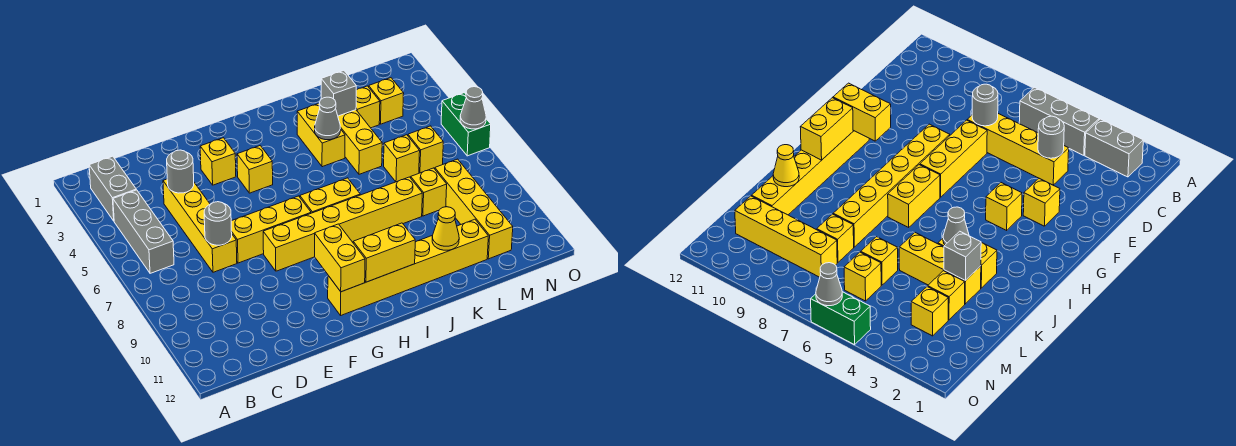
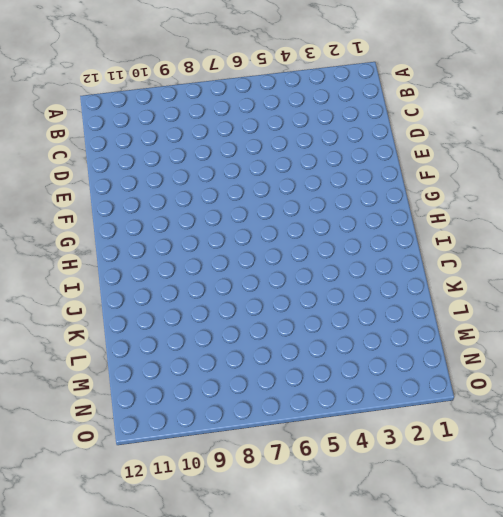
none -> grey 1x2 brick [89,156,136,221]
none -> grey 1x3 brick [113,190,174,273]
none -> yellow 1x4 brick [163,179,237,272]

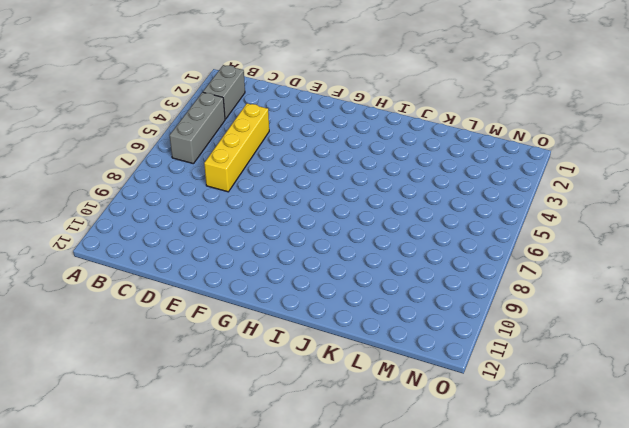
none -> yellow 1x3 brick [231,196,311,263]
none -> yellow 1x1 brick [200,138,236,185]
none -> yellow 1x6 brick [263,177,422,271]

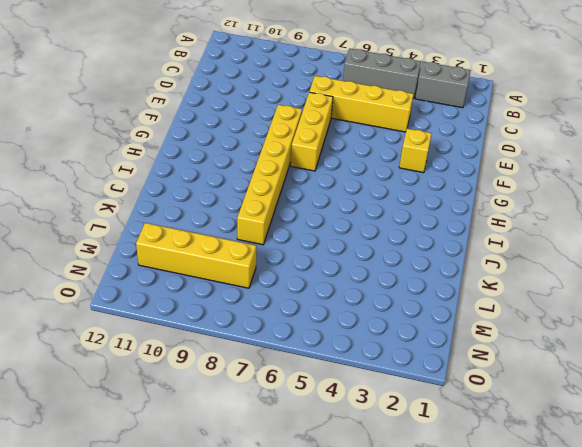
none -> yellow 1x1 brick [237,146,273,193]
none -> yellow 1x6 brick [328,219,488,315]
none -> yellow 1x2 brick [300,178,360,213]

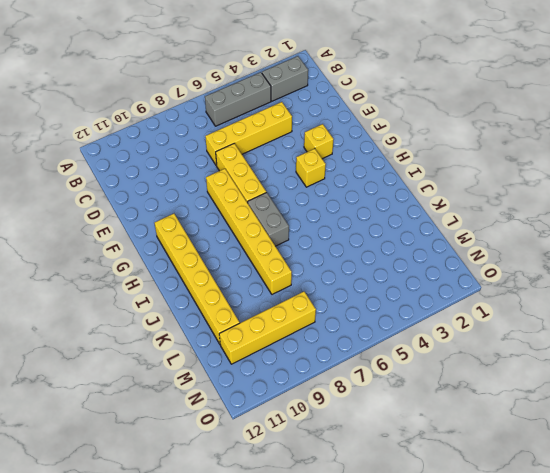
grey 1x2 brick [248,192,289,246] -> yellow 1x2 brick [300,178,360,213]
none -> yellow 1x2 brick [297,104,345,167]
none -> yellow 1x3 brick [338,110,382,174]
none -> yellow 1x1 brick [356,86,380,128]

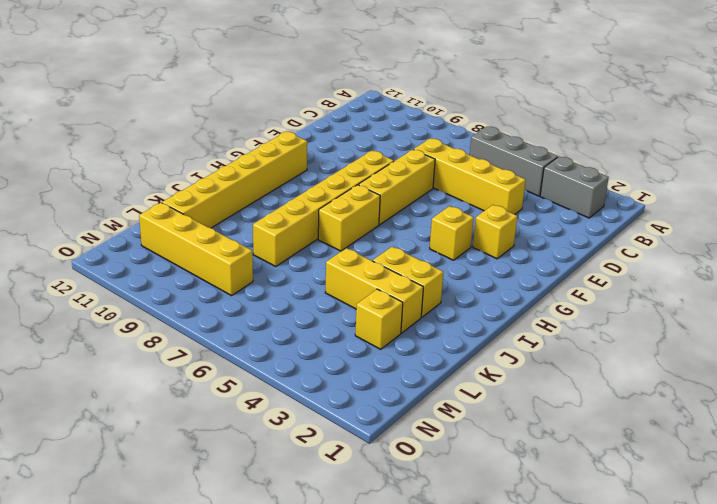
none -> yellow 1x1 brick [384,135,420,182]
none -> yellow 1x1 brick [411,168,447,216]
none -> yellow 1x1 brick [369,78,404,124]

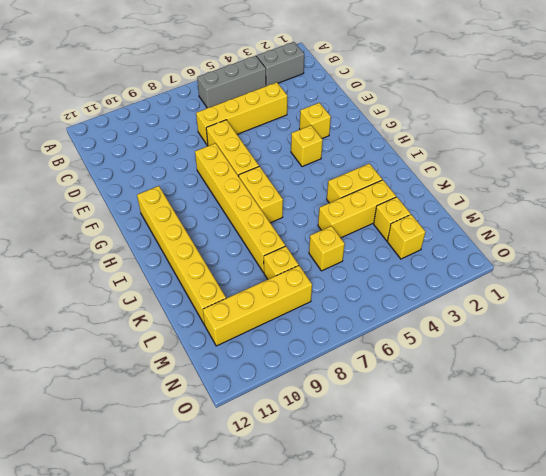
none -> yellow 1x1 brick [408,126,443,173]
none -> green 1x2 brick [441,93,491,156]
none -> grey 1x1 round brick [167,150,194,193]

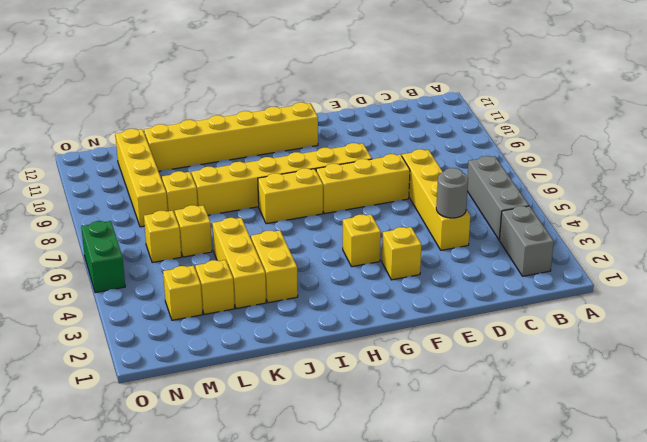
none -> grey 1x1 round brick [204,202,232,245]
none -> yellow 1x2 brick [315,224,365,292]
none -> yellow 1x2 brick [353,223,415,282]

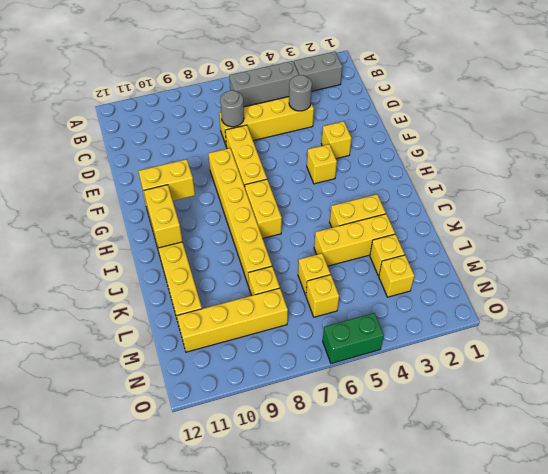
none -> grey 1x1 cone [315,97,340,140]
none -> grey 1x1 brick [321,71,356,116]
none -> yellow 1x1 cone [432,207,459,250]

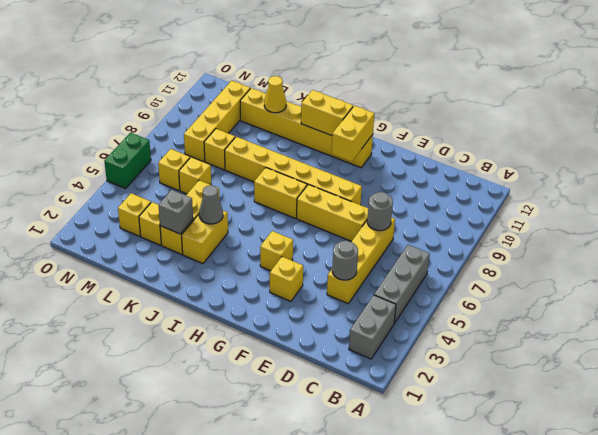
none -> grey 1x1 cone [460,87,486,129]

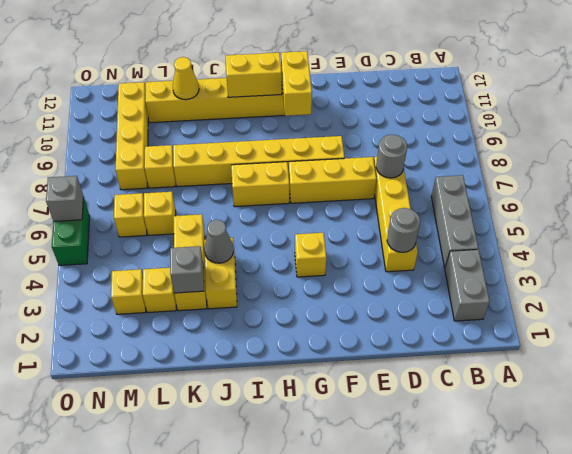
grey 1x1 brick [46,176,84,221] -> grey 1x1 cone [460,87,486,129]
none -> yellow 1x1 brick [200,138,236,185]

